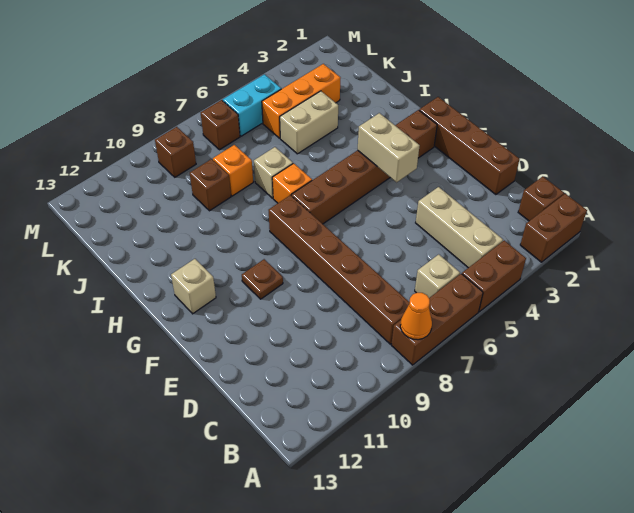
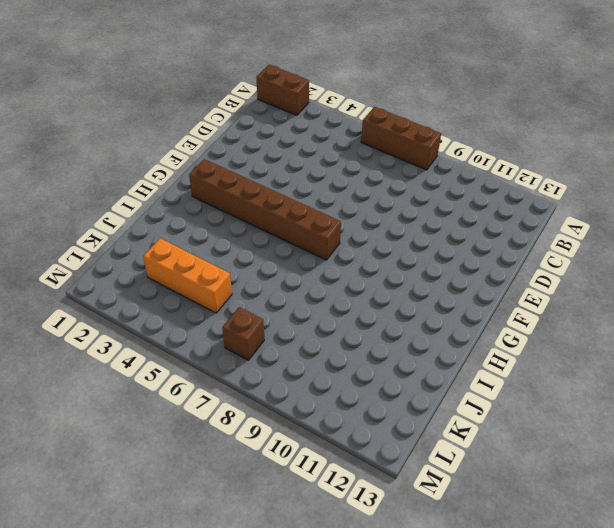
none -> brown 1x2 brick [462,240,526,312]
none -> brown 1x1 brick [518,176,564,221]
none -> tan 1x3 brick [416,187,503,268]

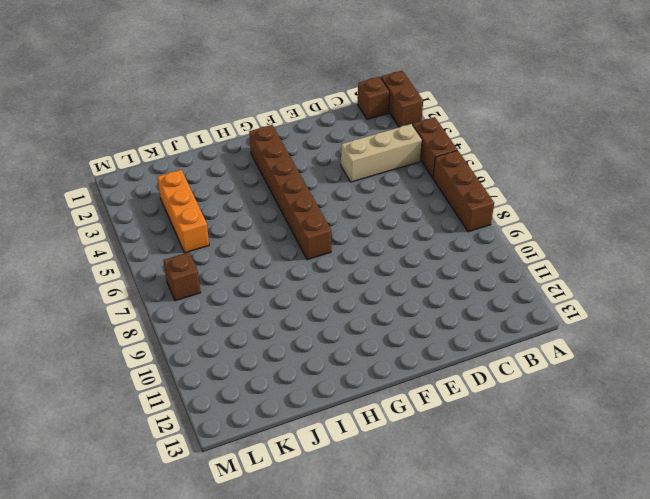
none -> tan 1x1 brick [415,254,460,298]
none -> brown 1x6 brick [269,195,409,344]
none -> brown 1x4 brick [419,97,520,195]

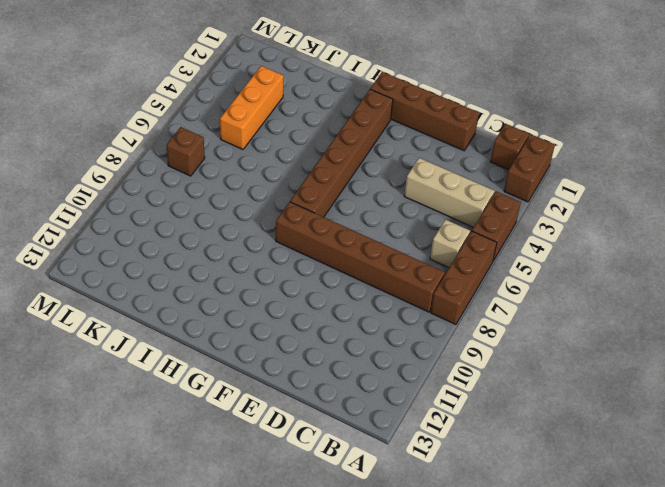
none -> brown 1x1 plate [242,259,283,299]
none -> tan 1x1 brick [171,259,216,314]
none -> orange 1x1 brick [272,163,312,203]

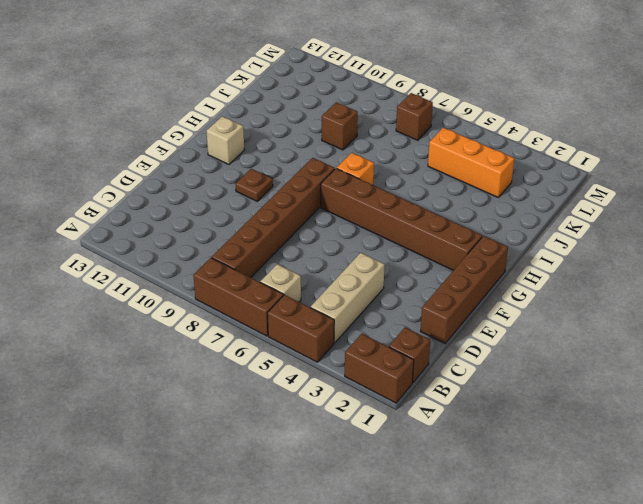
none -> tan 1x1 brick [254,147,293,198]
none -> tan 1x2 brick [280,91,338,154]
none -> orange 1x1 brick [213,145,253,196]

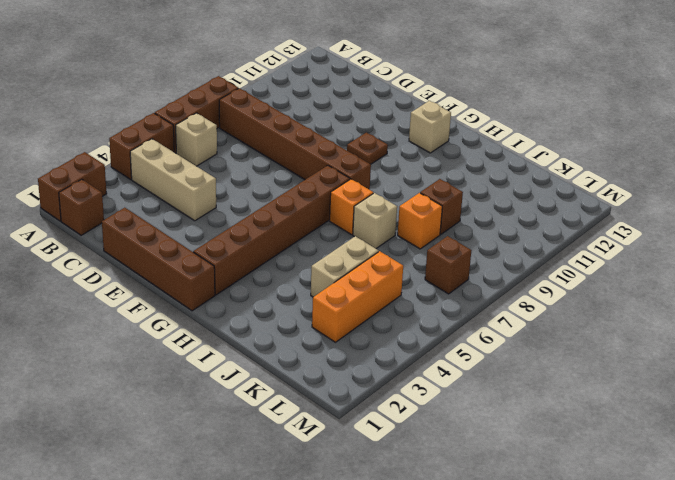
none -> cyan 1x2 brick [223,74,281,136]
none -> brown 1x1 brick [155,127,196,177]
none -> orange 1x1 cone [400,293,432,340]

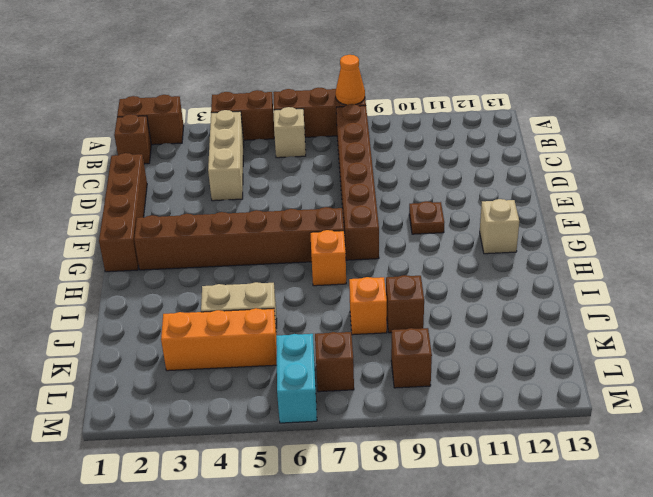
cyan 1x2 brick [276,334,317,423] -> cyan 1x2 brick turned to [223,74,281,136]
none -> tan 1x1 brick [254,147,293,198]
none -> tan 1x2 brick [358,113,420,182]

